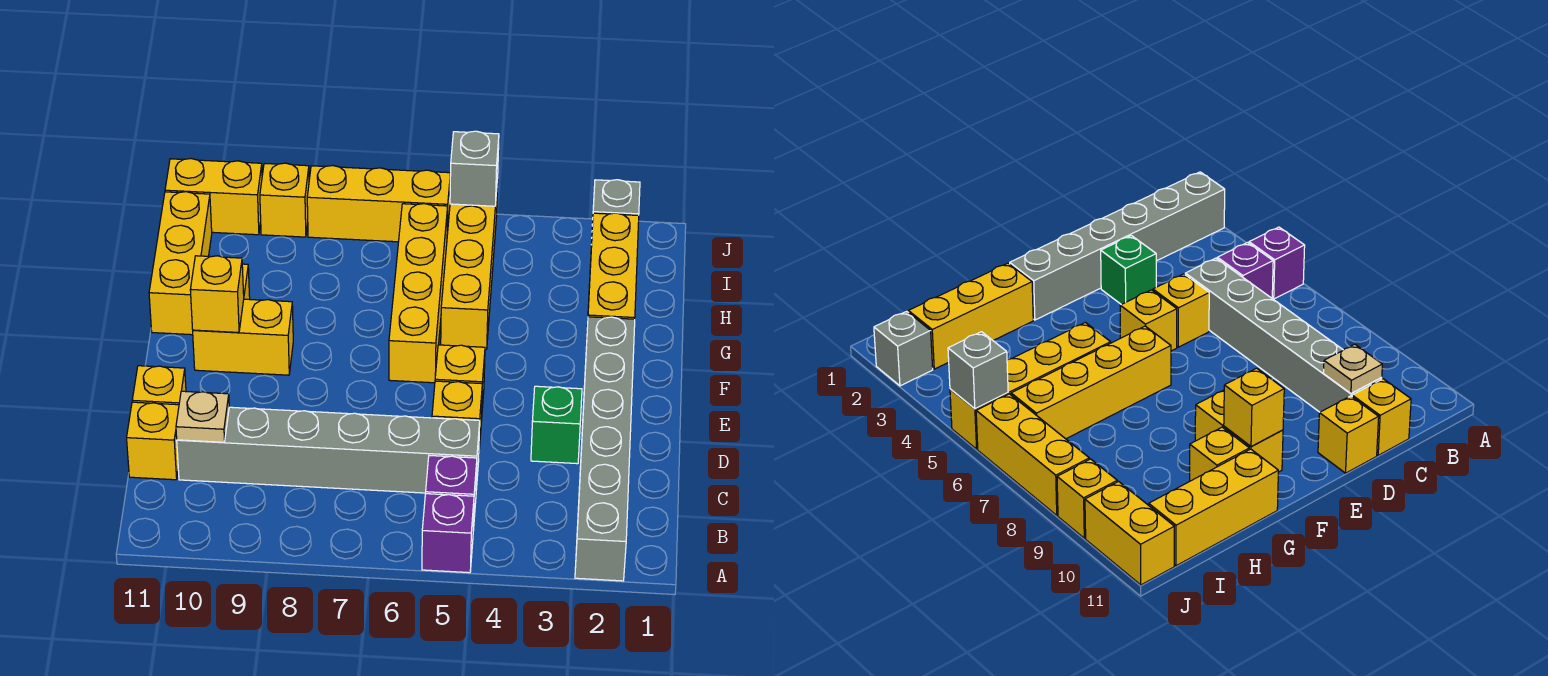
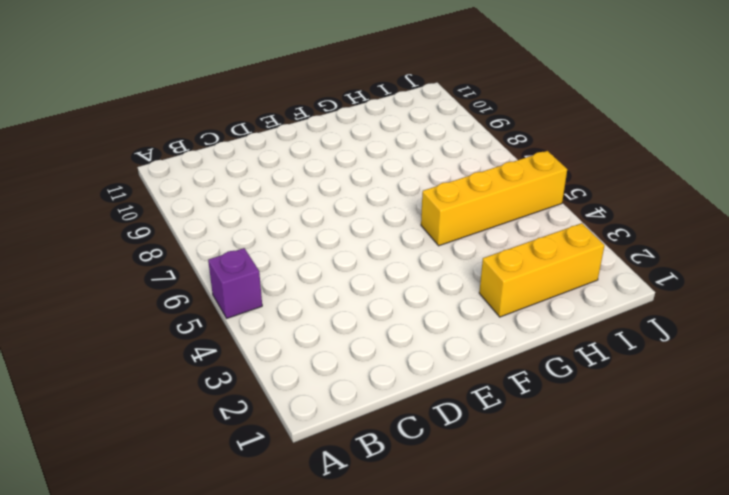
none -> grey 1x6 brick [575,317,635,581]
none -> purple 1x1 brick [426,455,477,530]
none -> grey 1x6 brick [177,407,480,493]

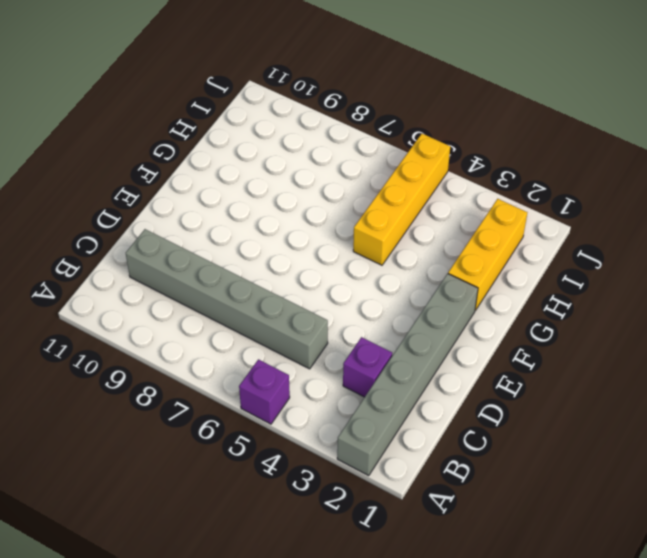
purple 1x1 brick [343,337,392,397] -> purple 1x1 brick moved to [426,455,477,530]
none -> yellow 1x1 brick [127,402,179,480]
none -> green 1x1 brick [531,386,582,464]
none -> yellow 1x1 brick [432,381,482,449]

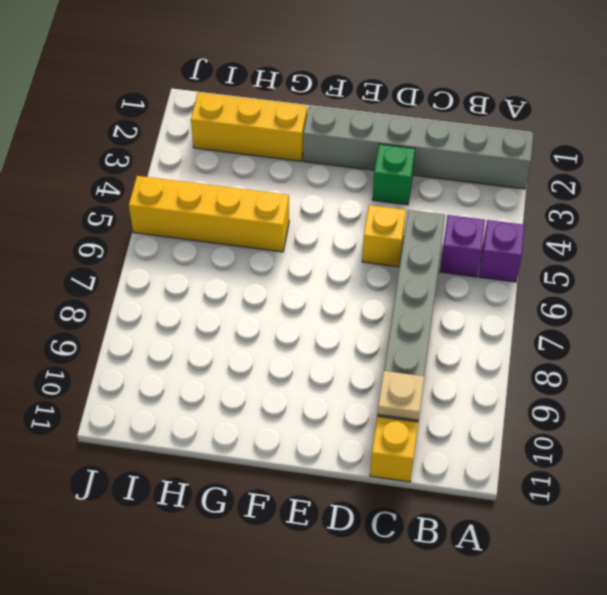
none -> yellow 1x1 brick [132,366,186,405]
none -> yellow 1x1 brick [435,345,485,421]
none -> yellow 1x4 brick [389,204,448,383]

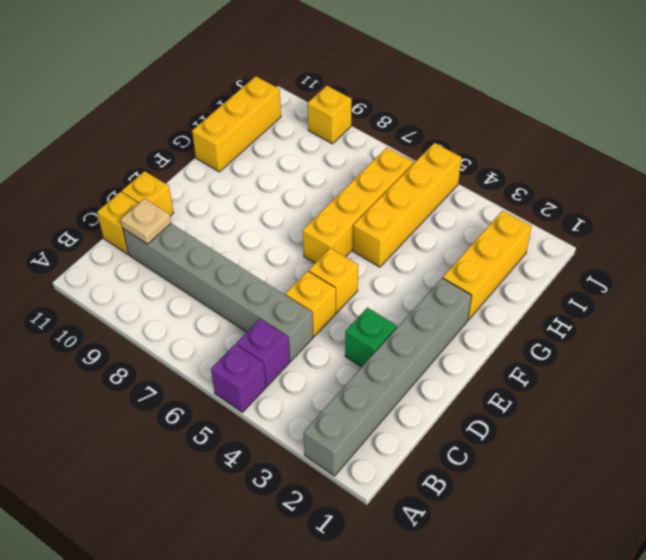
none -> yellow 1x2 brick [193,299,293,375]
none -> yellow 1x1 brick [1190,427,1249,481]
none -> grey 1x1 brick [592,180,640,226]

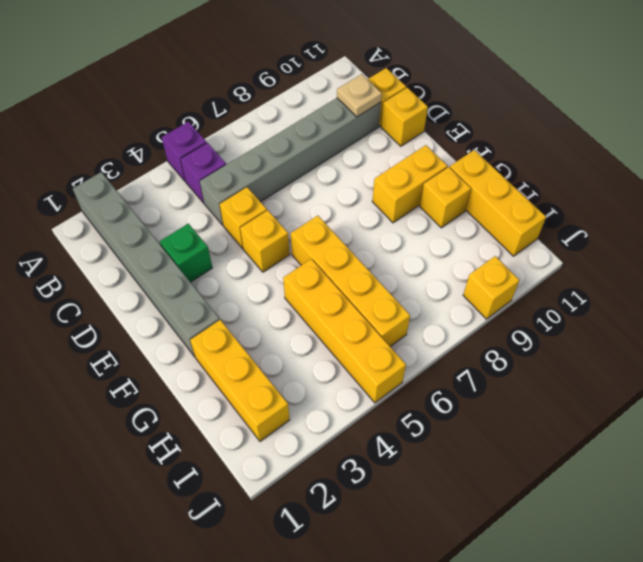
none -> grey 1x1 brick [592,180,640,226]
none -> yellow 1x3 brick [307,166,450,242]
none -> yellow 1x2 brick [165,159,262,235]

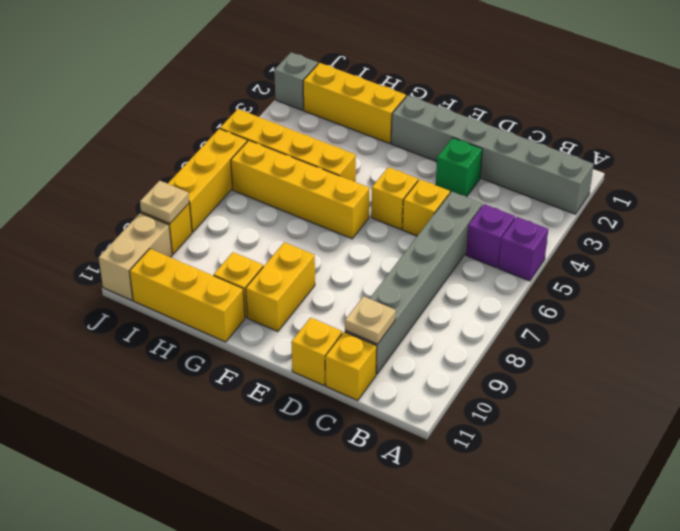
tan 1x1 plate [140,181,189,224] -> none
tan 1x2 brick [99,213,172,300] -> yellow 1x2 brick [165,159,262,235]
none -> yellow 1x1 brick [190,256,244,332]
none -> grey 1x1 brick [450,131,499,206]

